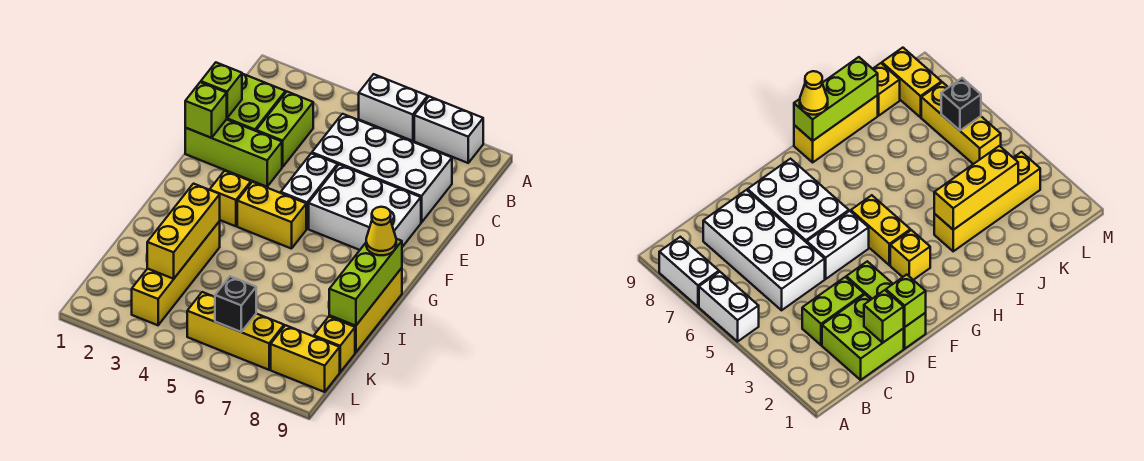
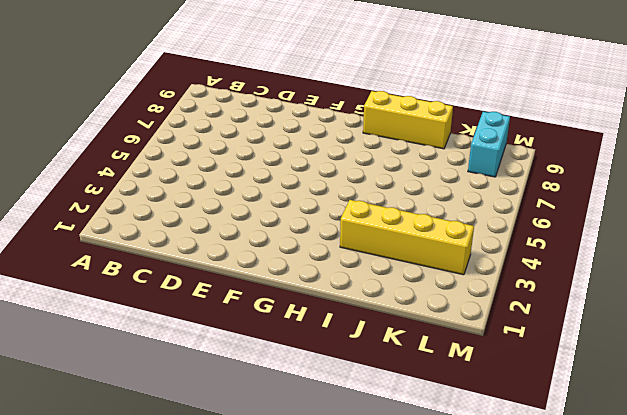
cyan 1x2 brick [468,112,510,177] -> yellow 1x2 brick [271,325,340,392]
none -> white 1x2 brick [359,74,428,141]
none -> white 1x2 brick [414,96,483,163]
none -> lime 2x2 brick [227,74,285,131]

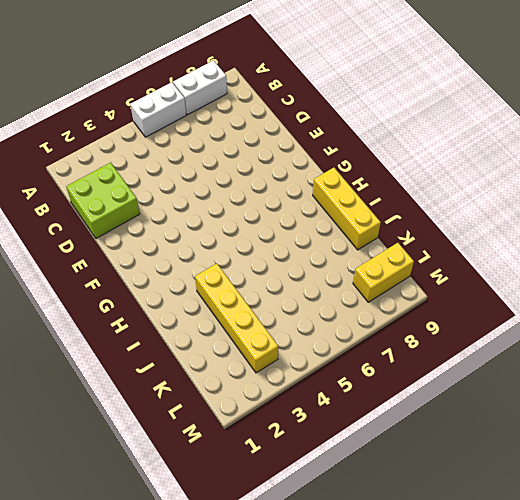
none -> lime 1x2 brick [256,92,313,167]
none -> white 2x4 brick [312,114,452,223]
none -> lime 1x3 brick [185,119,282,187]

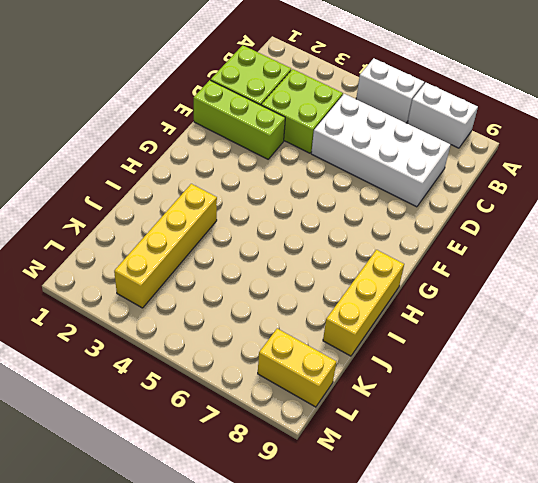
lime 2x2 brick [261,69,343,153] -> lime 1x2 brick [256,92,313,167]
none -> white 1x2 brick [281,153,338,229]
none -> white 2x3 brick [309,165,421,250]
none -> yellow 1x1 brick [210,171,251,226]

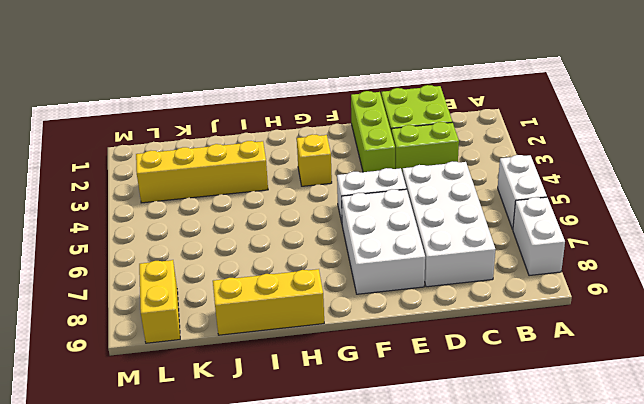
none -> yellow 1x2 brick [237,182,306,249]
none -> yellow 1x1 brick [314,317,355,372]
none -> yellow 1x3 brick [187,292,284,370]

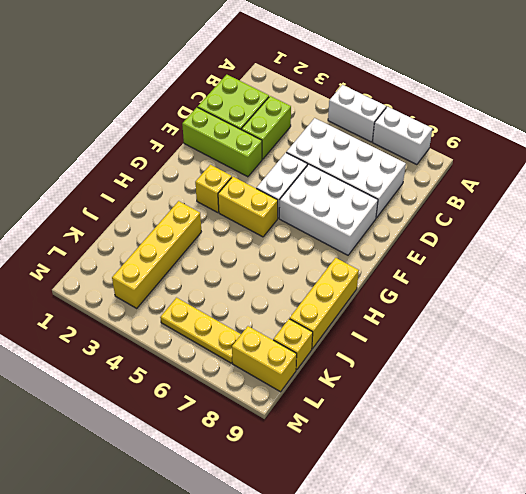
yellow 1x3 plate [160,298,241,363] -> yellow 1x3 brick [187,292,284,370]
none -> lime 1x1 brick [201,63,242,118]
none -> lime 1x1 brick [185,82,227,138]
none -> lime 1x3 brick [329,239,402,326]

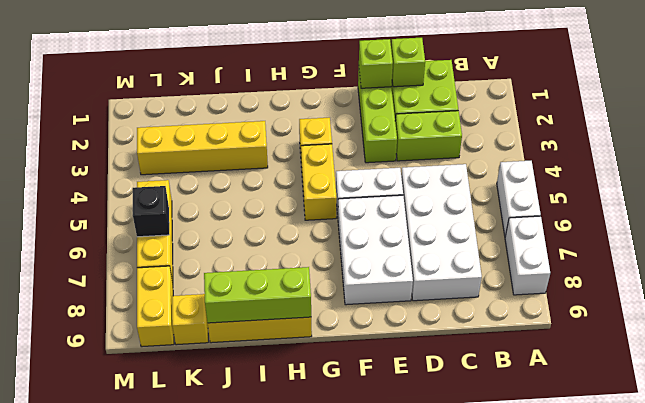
none -> yellow 1x3 brick [147,184,220,279]
none -> yellow 1x1 cone [366,207,396,255]

